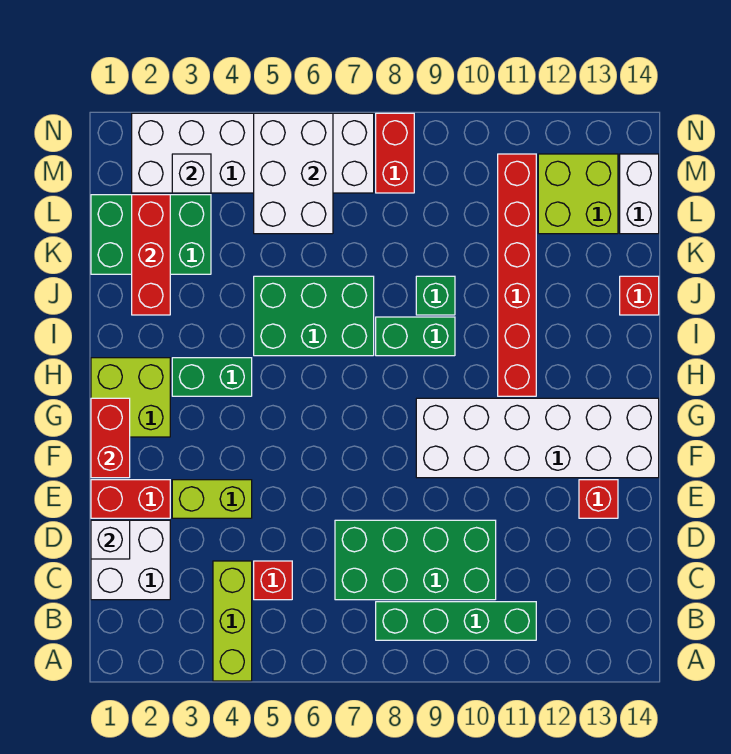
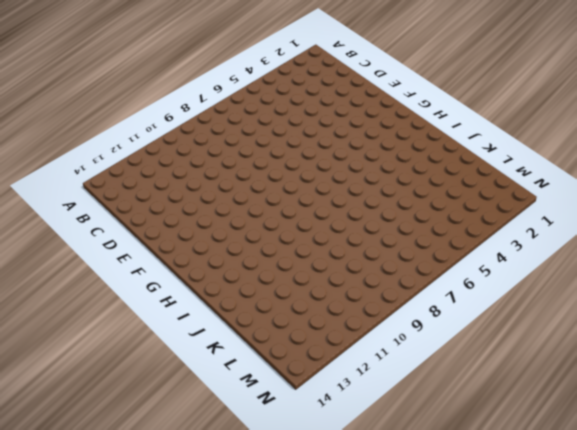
none -> lime 1x3 brick [213,561,252,681]
none -> green 1x4 brick [376,602,536,640]
none -> white 2x2 brick [91,520,170,600]

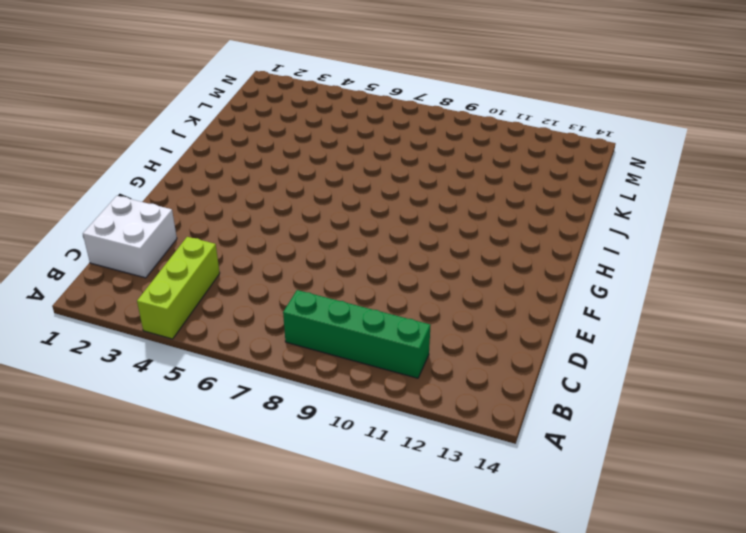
none -> red 1x1 brick [254,561,292,600]
none -> green 2x4 brick [335,520,496,600]
none -> red 1x2 brick [91,480,170,518]

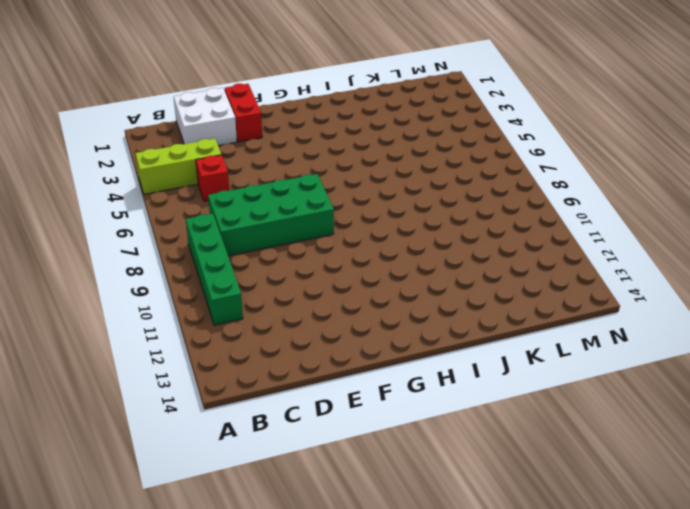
green 2x4 brick [208,174,334,256] -> green 2x4 brick turned to [335,520,496,600]
none -> lime 1x2 brick [172,480,252,518]
none -> red 1x1 brick [579,480,618,518]
none -> white 2x6 brick [416,398,659,478]

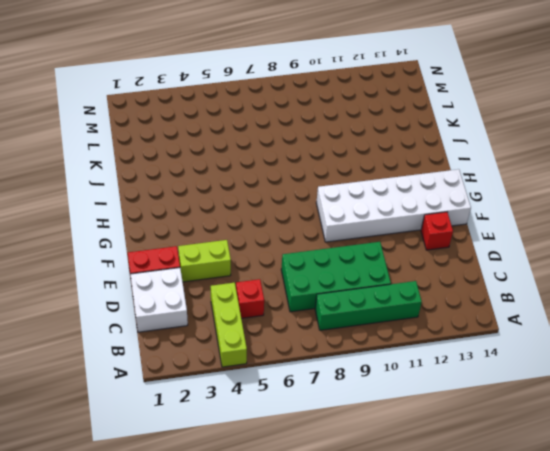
none -> lime 2x2 brick [91,358,170,437]
none -> green 1x2 brick [172,358,252,396]
none -> red 1x6 brick [498,154,536,396]

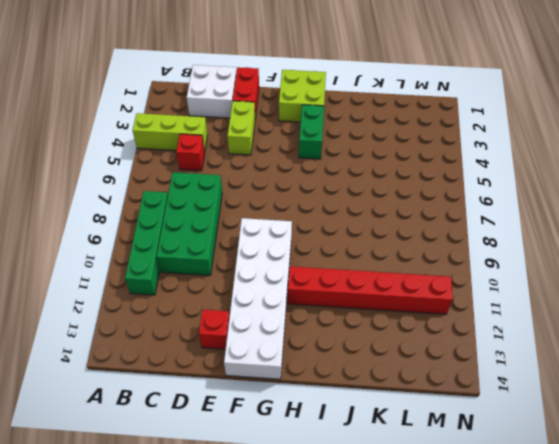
none -> green 2x3 brick [254,276,374,356]
none -> green 1x2 brick [376,317,455,356]
none -> green 1x1 brick [416,276,455,315]

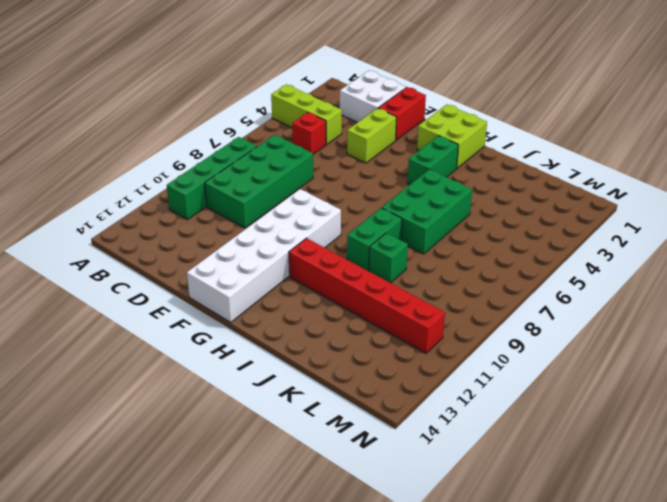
none -> red 1x1 brick [579,480,618,518]
none -> red 1x1 brick [620,276,659,315]
none -> green 2x3 brick [91,195,211,274]

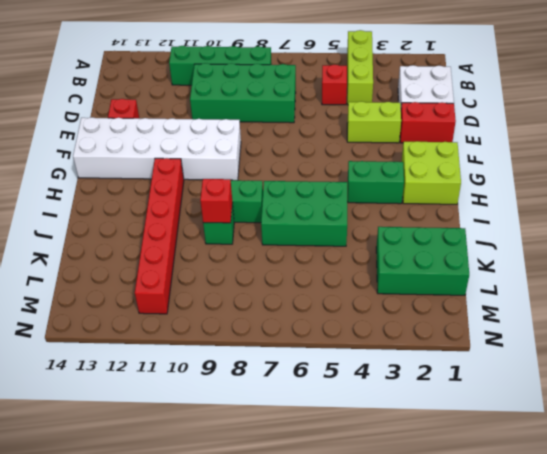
red 1x1 brick [200,179,232,223] -> red 1x1 brick moved to [620,276,659,315]
none -> lime 2x2 brick [538,154,618,234]
none -> white 1x2 brick [620,154,659,234]
none -> white 2x6 brick [132,113,374,193]

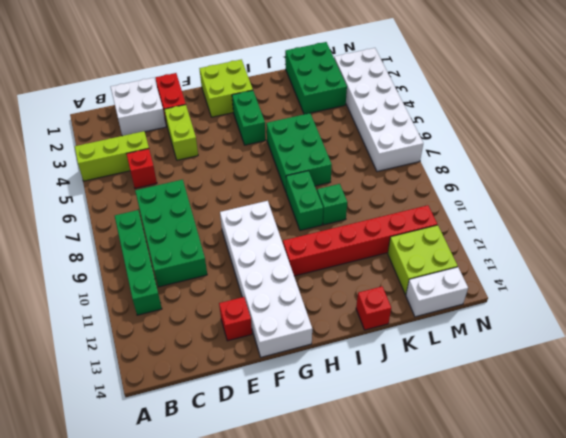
none -> red 1x2 brick [376,113,414,193]
none -> white 1x1 brick [91,520,130,559]
none -> red 1x2 brick [91,398,130,478]

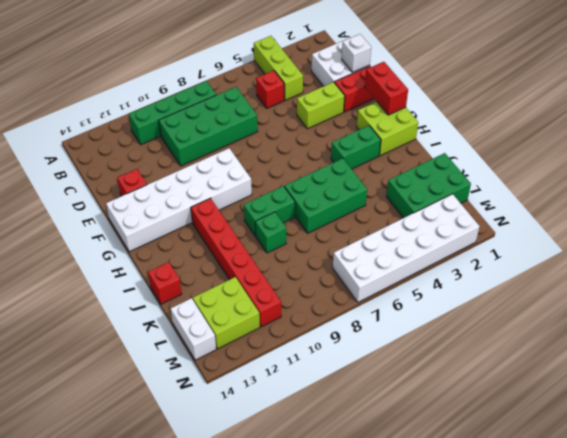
none -> red 1x2 brick [376,113,414,193]
none -> red 1x3 brick [132,195,170,315]
none -> white 2x3 brick [254,113,333,234]

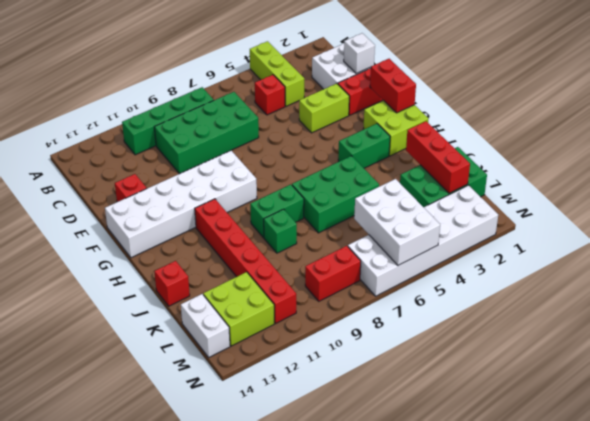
red 1x2 brick [305,246,361,301] -> red 1x2 brick turned to [376,113,414,193]
none -> white 1x1 brick [172,154,211,193]

